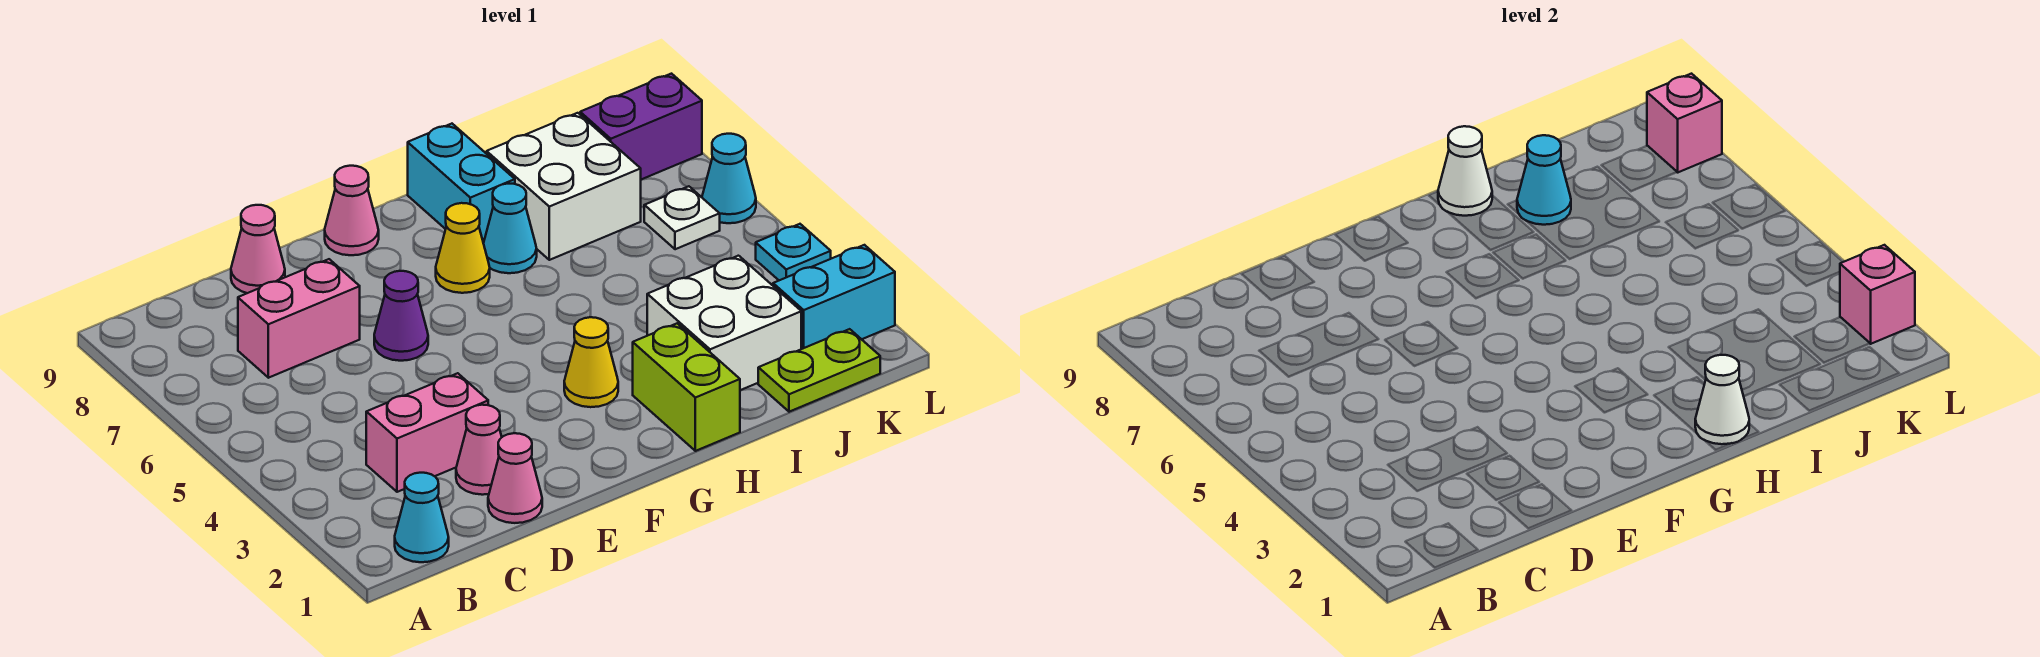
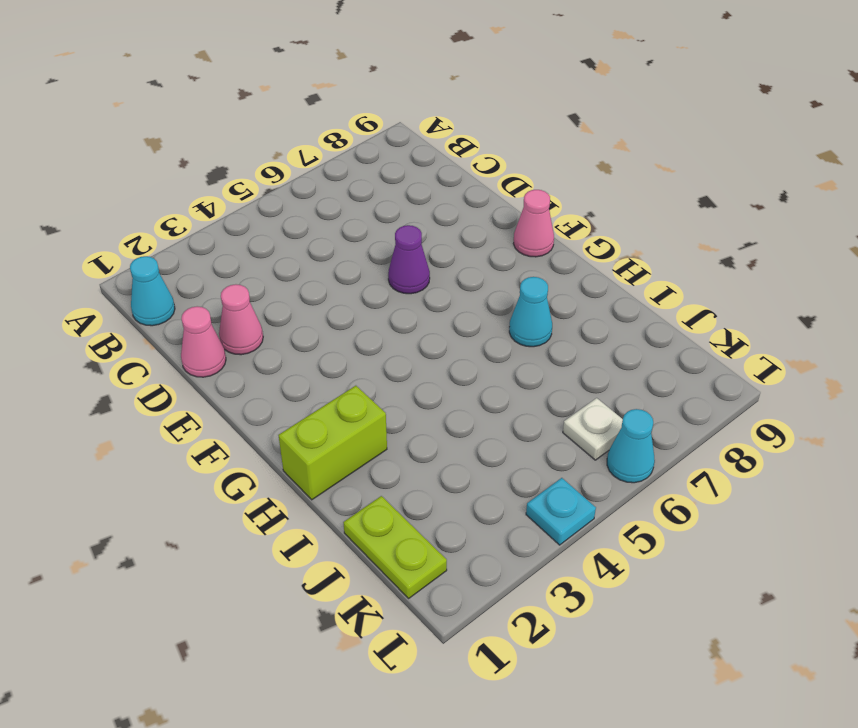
none -> pink 1x2 brick [366,373,488,492]
none -> pink 1x2 brick [238,259,360,378]
none -> pink 1x1 cone [231,205,285,293]

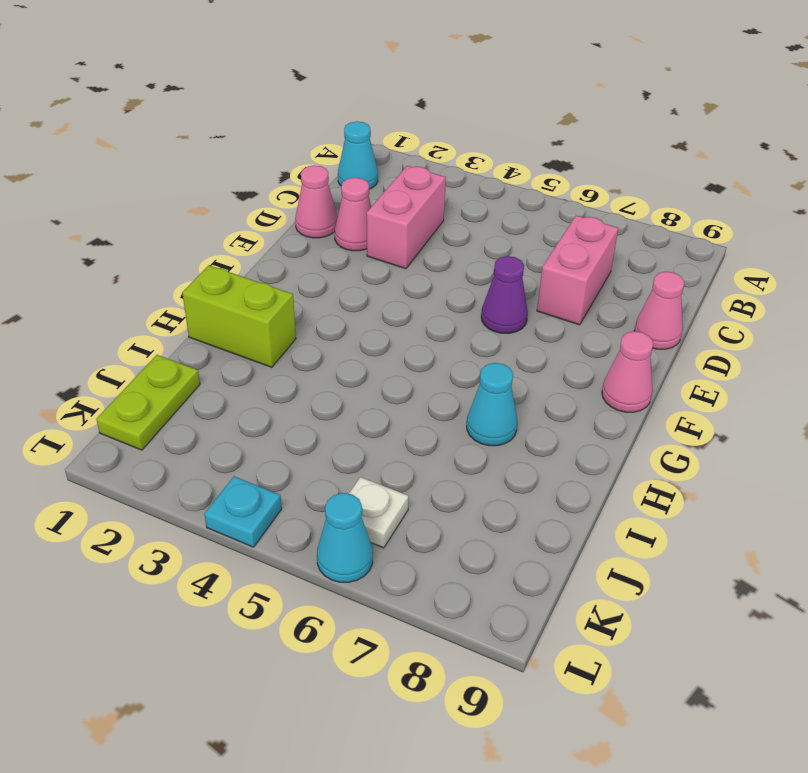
none -> yellow 1x1 cone [564,317,618,407]
none -> yellow 1x1 cone [436,203,490,293]
none -> cyan 1x2 brick [408,124,515,243]

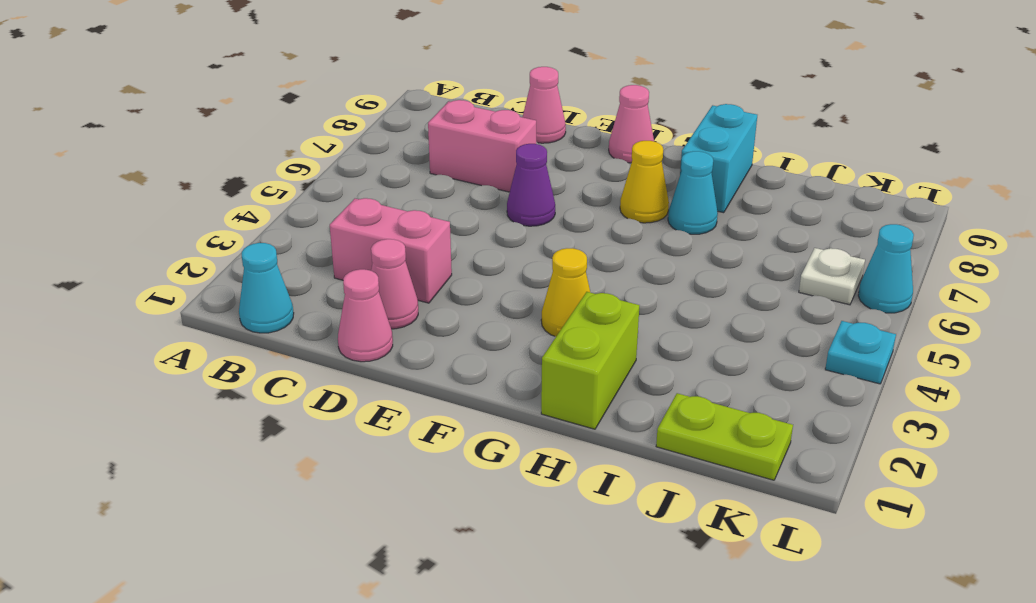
none -> white 2x2 brick [647,256,801,390]
none -> white 2x2 brick [487,113,641,260]
none -> cyan 1x2 brick [773,245,895,349]

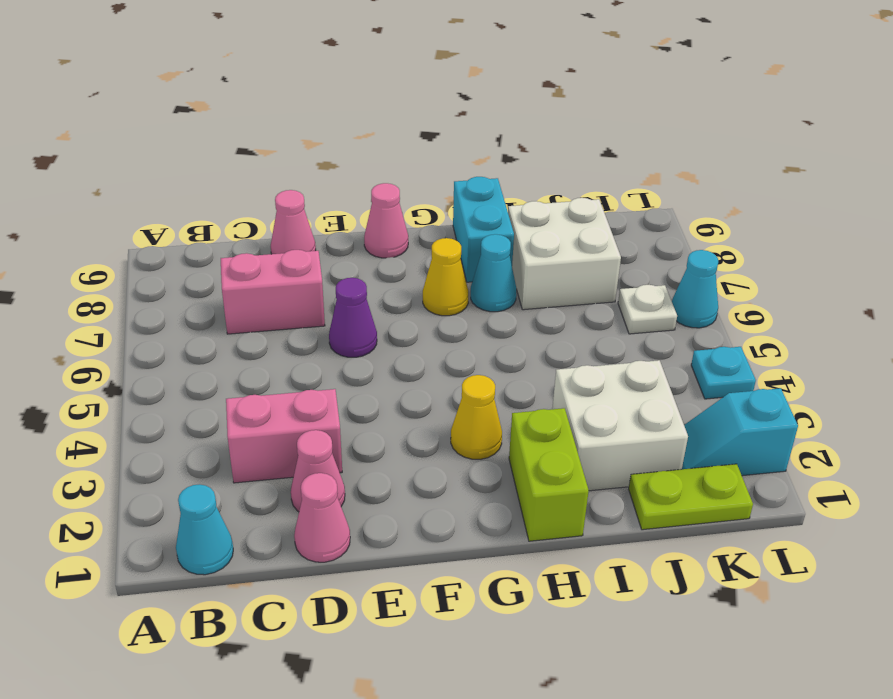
cyan 1x2 slope [682,388,798,476] -> cyan 1x2 brick [773,245,895,349]
none -> purple 1x2 brick [580,74,702,179]
none -> white 1x1 cone [1695,355,1749,444]
none -> white 1x1 cone [1438,126,1492,216]

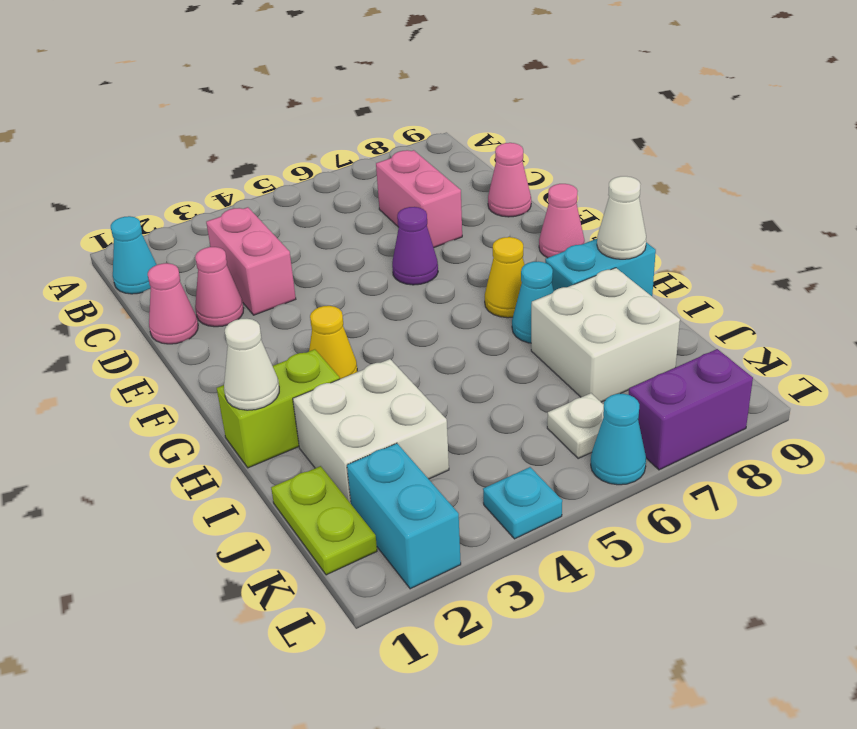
purple 1x2 brick [629,349,753,470] -> purple 1x2 brick turned to [580,74,702,179]
none -> cyan 1x1 cone [1517,135,1571,225]
none -> pink 1x1 brick [1840,245,1915,344]
none -> pink 1x1 brick [1647,74,1722,172]

